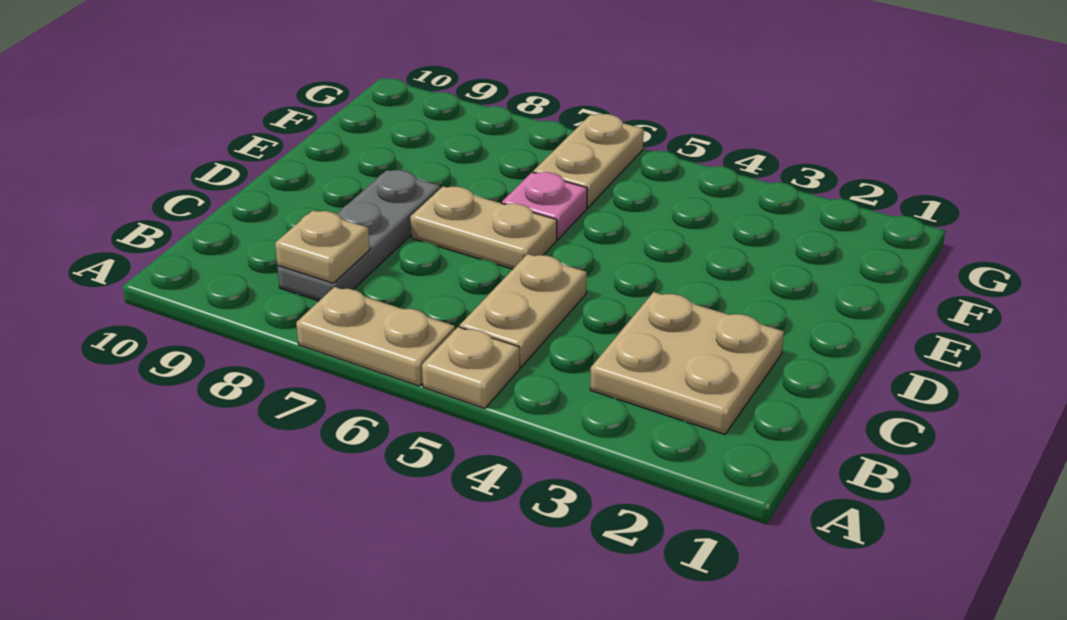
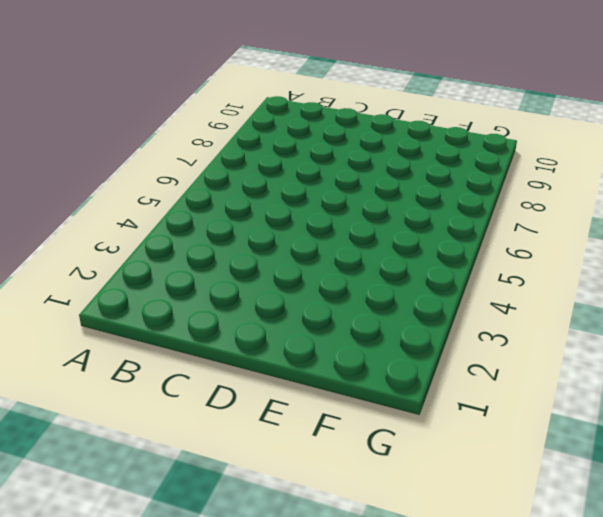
none -> tan 1x1 plate [422,327,520,408]
none -> tan 1x2 plate [296,287,455,386]

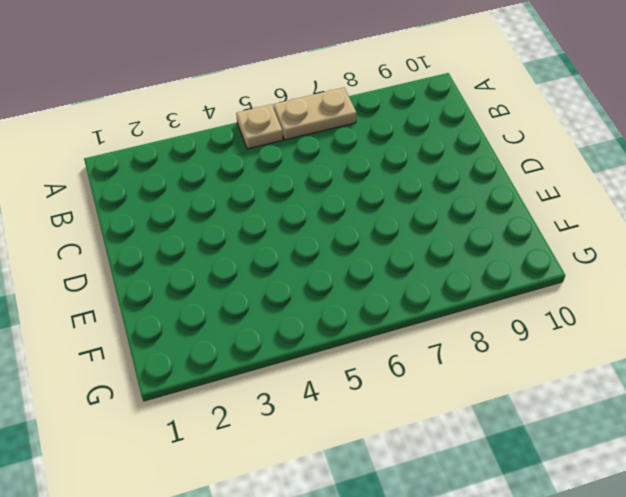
none -> tan 2x2 plate [590,292,784,434]
none -> tan 1x2 plate [460,254,587,367]

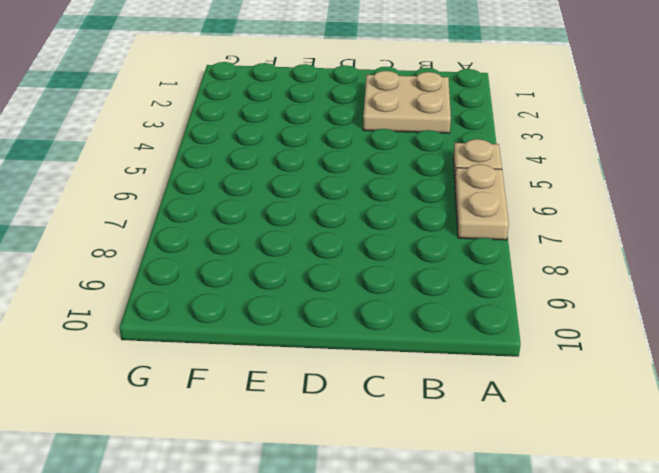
none -> tan 1x2 plate [460,254,587,367]
none -> grey 1x3 plate [277,170,440,301]

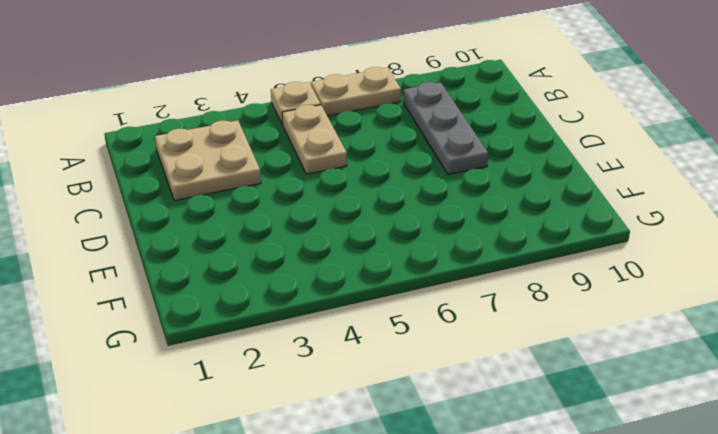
none -> tan 1x2 plate [410,186,557,269]
none -> pink 1x1 plate [502,172,587,240]

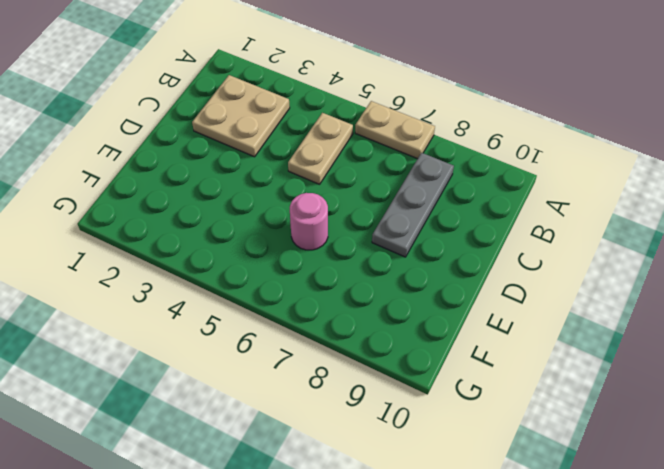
pink 1x1 round brick [290,193,328,250] -> pink 1x1 plate [502,172,587,240]
none -> tan 1x1 plate [422,327,520,408]
none -> tan 1x2 plate [410,186,557,269]

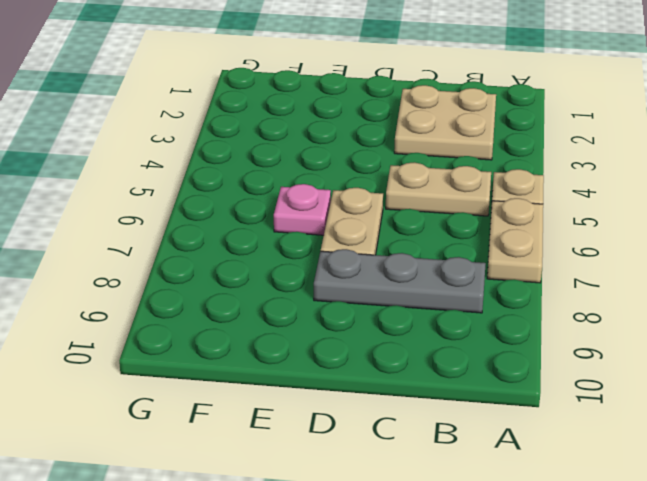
none -> tan 1x2 plate [533,114,644,207]
none -> tan 1x1 plate [275,210,370,283]

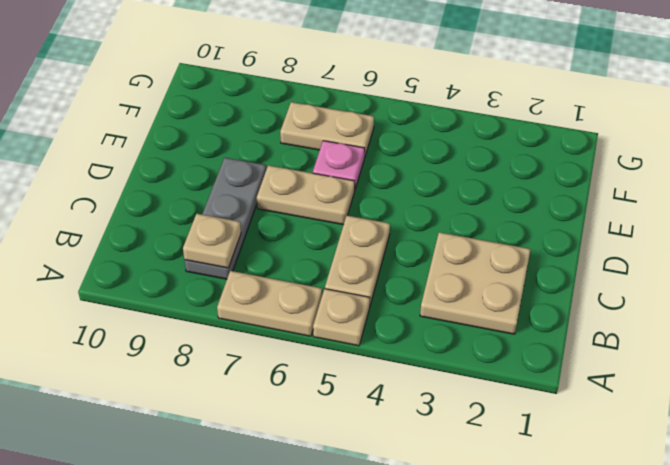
tan 1x2 plate [280,102,374,158] -> tan 1x2 plate turned to [533,114,644,207]

